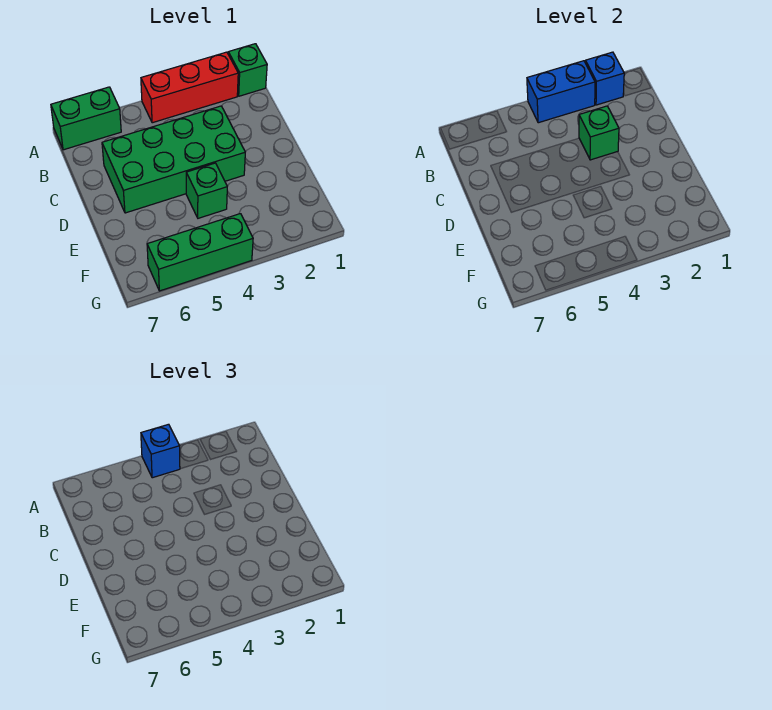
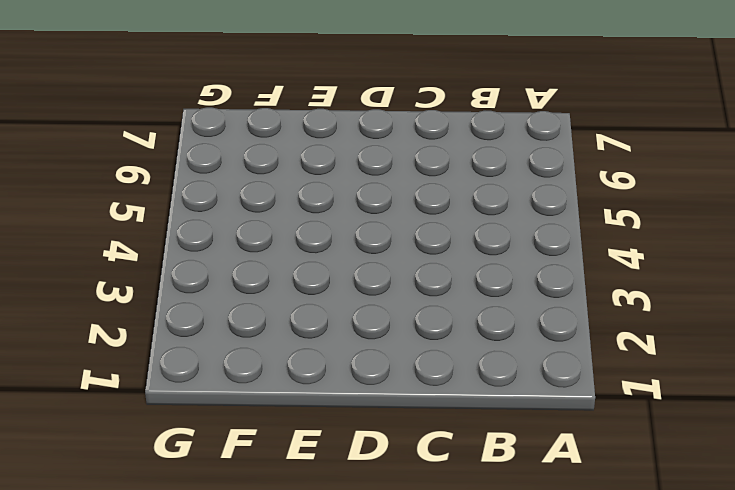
none -> green 1x1 brick [228,44,267,96]
none -> red 1x3 brick [141,52,238,123]

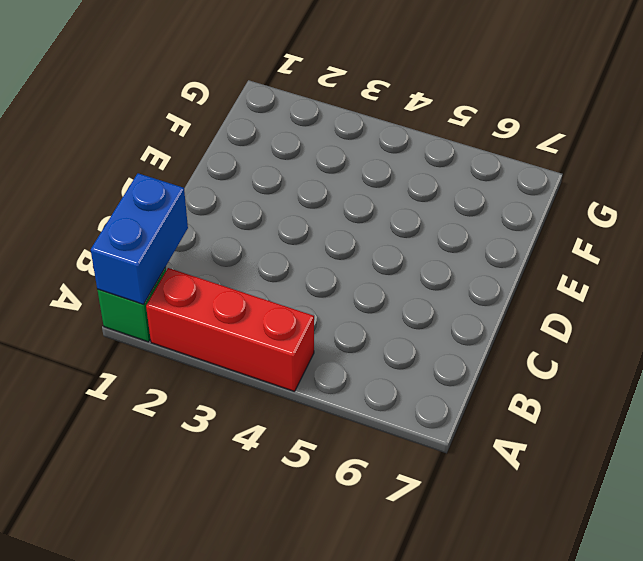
blue 1x2 brick [91,173,188,305] -> blue 1x2 brick turned to [527,61,595,123]
none -> green 1x2 brick [51,87,121,150]
none -> green 2x4 brick [102,106,245,213]

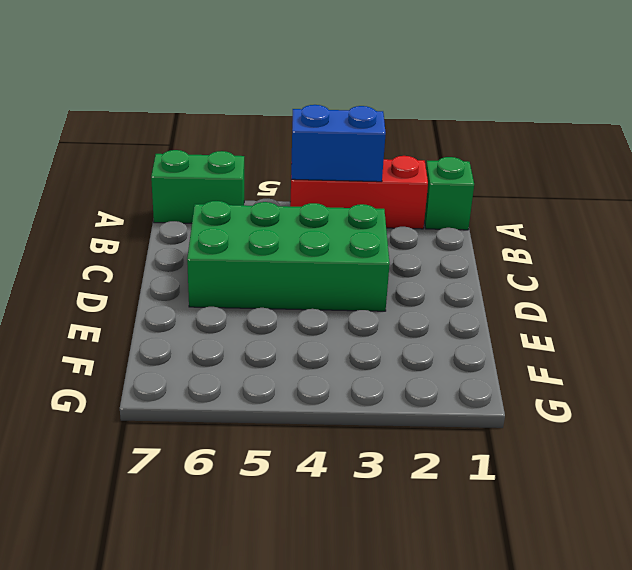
none -> green 1x1 brick [186,163,227,218]
none -> green 1x3 brick [147,214,253,291]

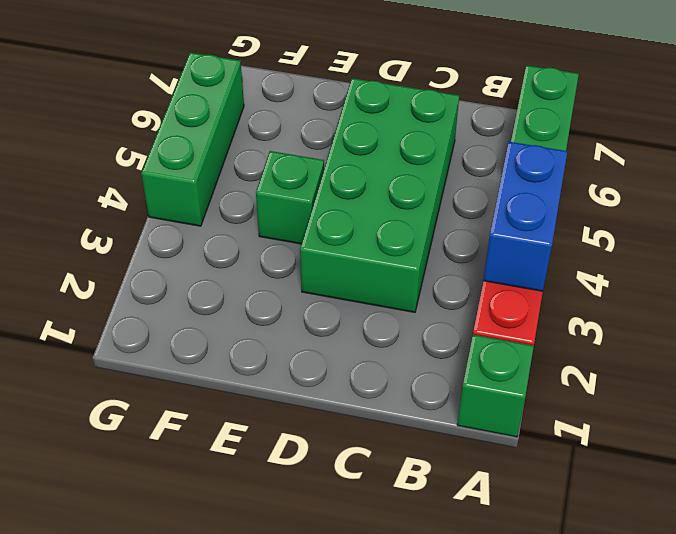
none -> blue 1x1 brick [585,52,624,105]
none -> green 1x1 brick [579,106,619,160]

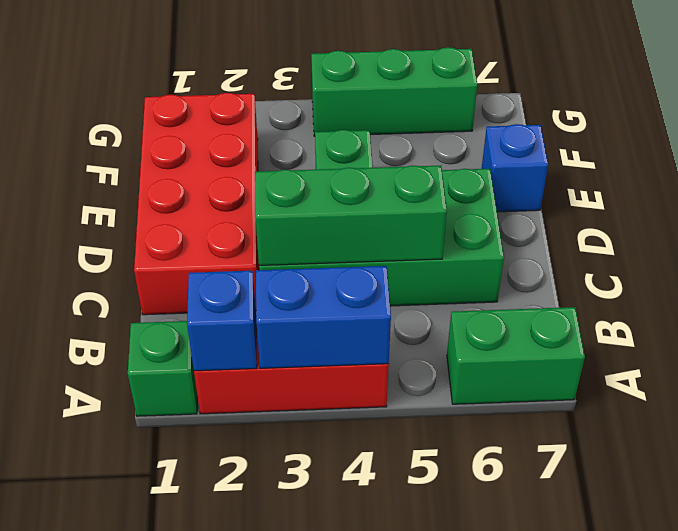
red 2x4 brick [134,93,259,315] -> none
green 1x3 brick [255,166,447,266] -> green 1x1 brick [579,106,619,160]
blue 1x1 brick [482,124,548,212] -> blue 1x1 brick moved to [141,424,180,478]

